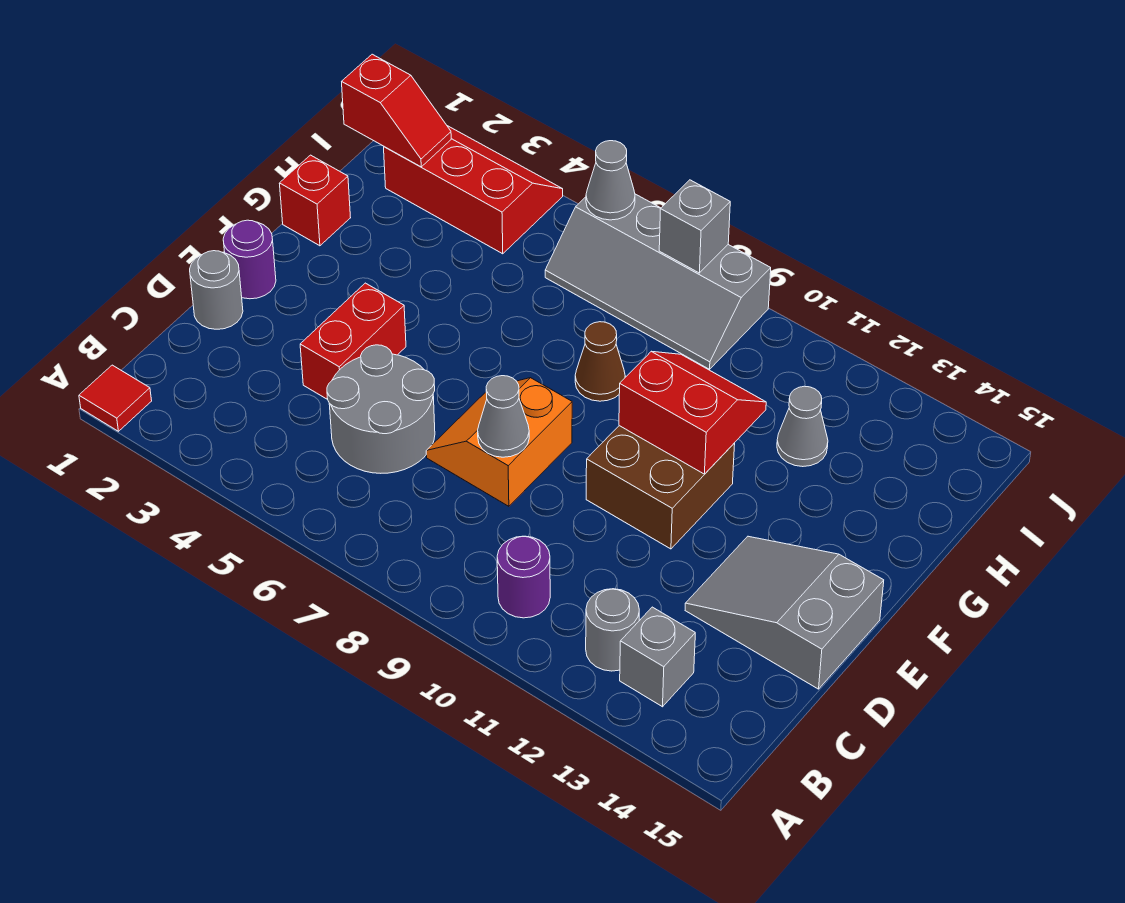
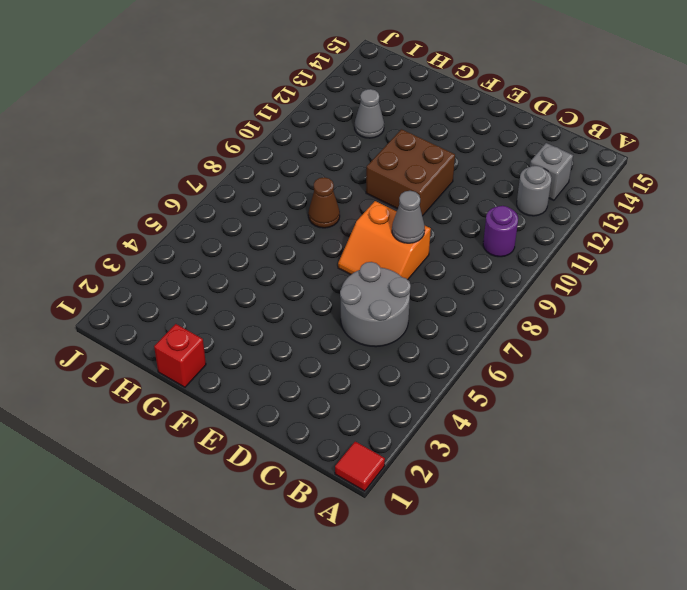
none -> grey 1x1 round brick [190,251,243,329]
none -> red 1x2 brick [300,283,406,400]
none -> grey 2x3 slope [685,536,884,689]

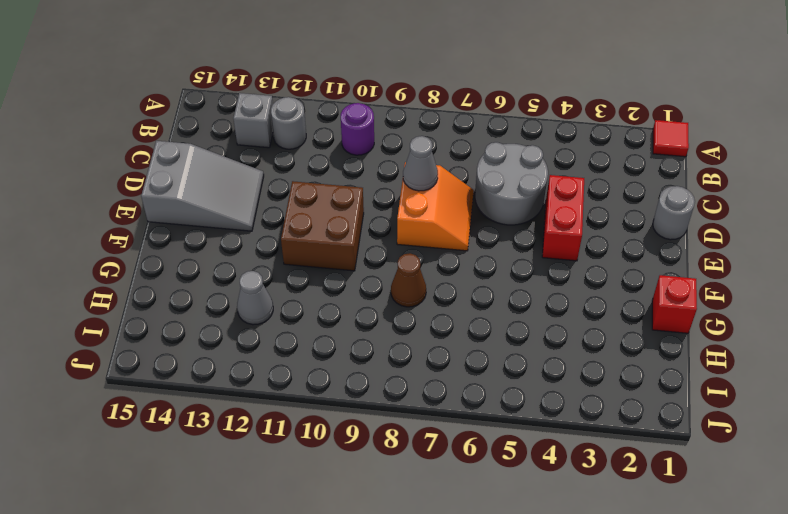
none -> purple 1x1 round brick [223,220,276,299]
none -> red 2x3 slope [384,126,563,254]
none -> grey 2x4 slope [545,194,771,369]

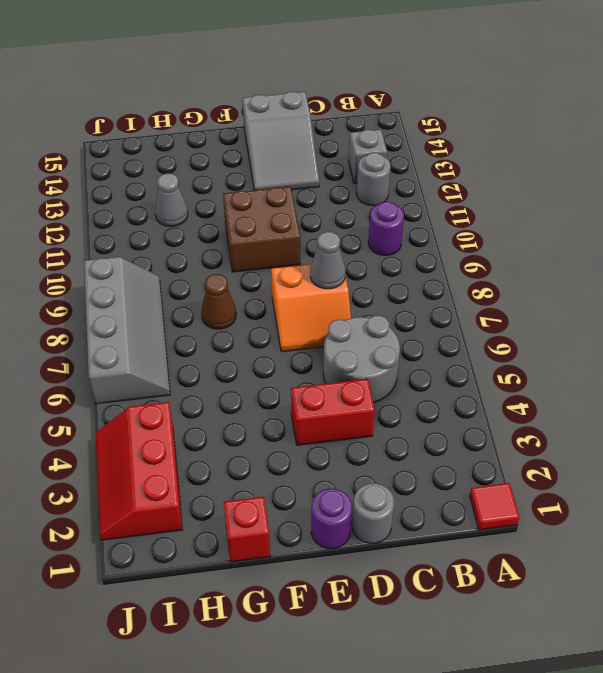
none -> red 2x2 slope [619,351,766,474]
none -> red 1x2 slope [342,54,451,167]
none -> grey 1x1 cone [586,141,635,220]

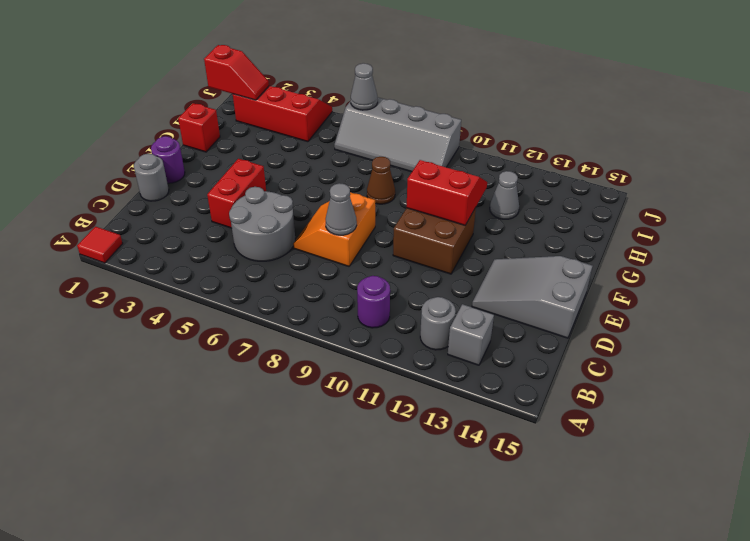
none -> grey 1x1 brick [659,180,730,273]

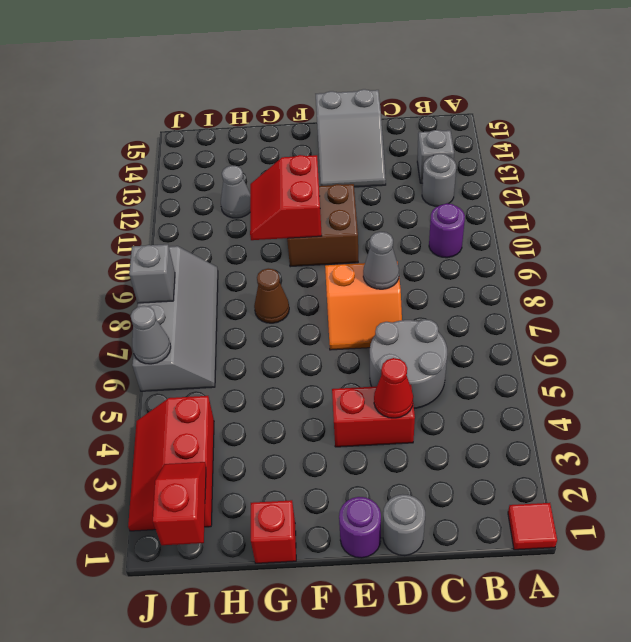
red 1x1 cone [374,358,413,418] -> none

